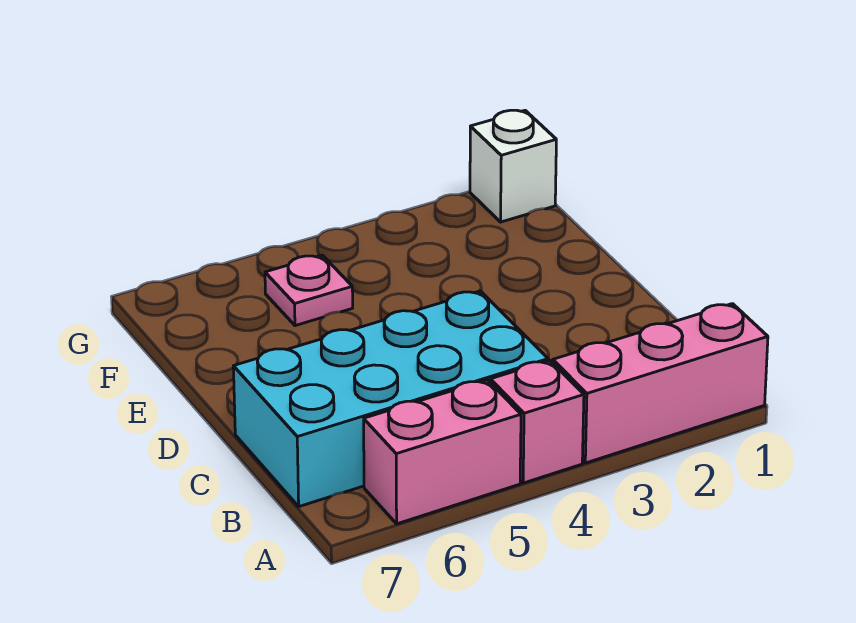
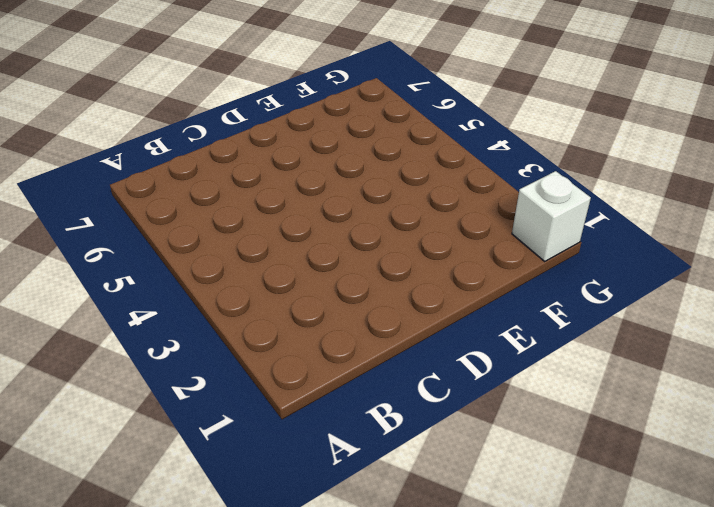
none -> pink 1x3 brick [553,304,768,463]
none -> pink 1x1 brick [490,360,584,483]

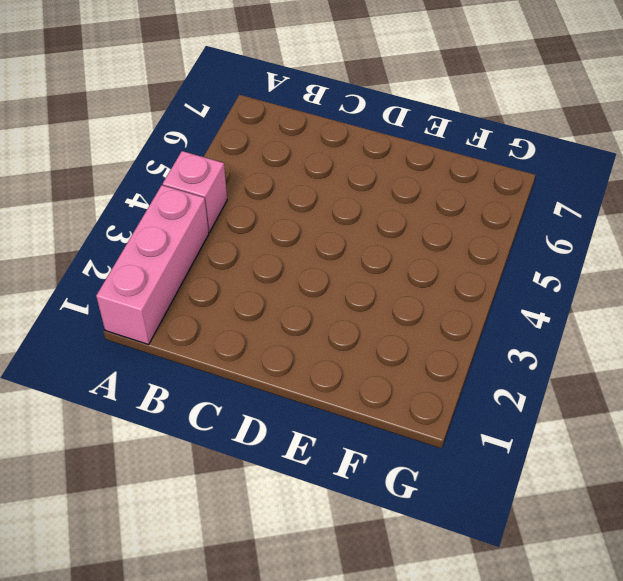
none -> pink 1x2 brick [364,380,521,524]
none -> cyan 2x4 brick [233,291,548,507]

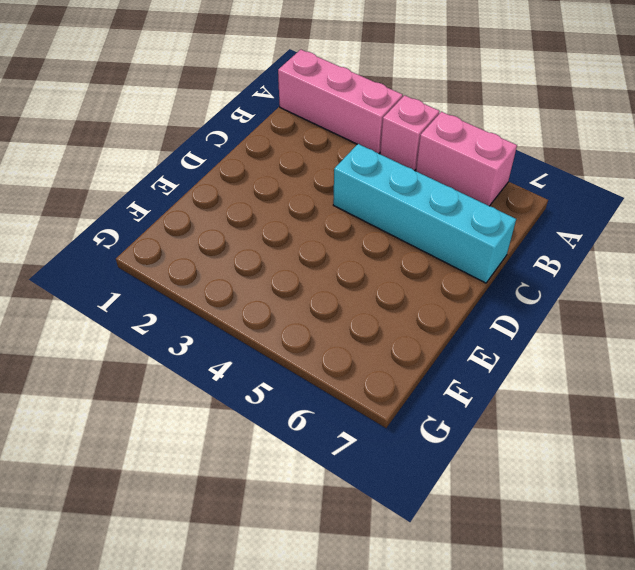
cyan 1x4 brick [333,144,516,283] -> cyan 2x4 brick [233,291,548,507]
none -> pink 1x1 plate [265,255,353,326]
none -> white 1x1 brick [470,110,556,222]

